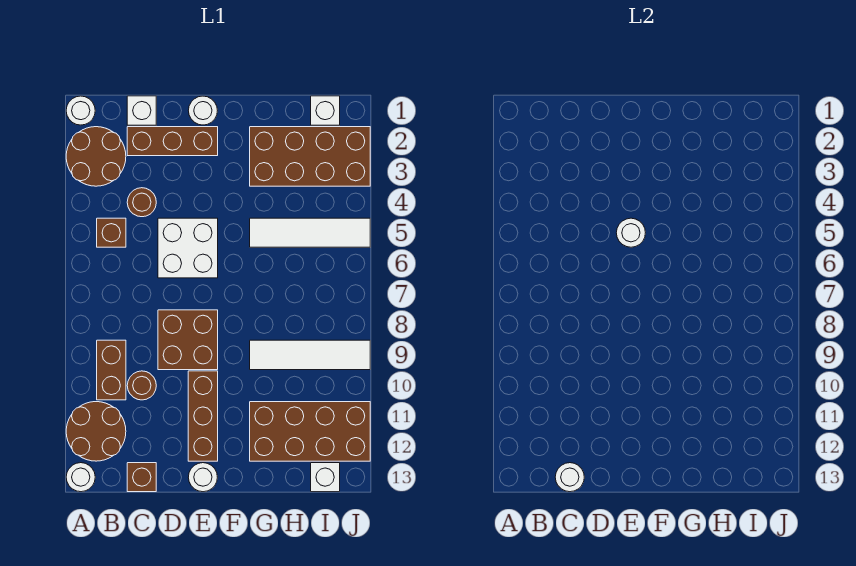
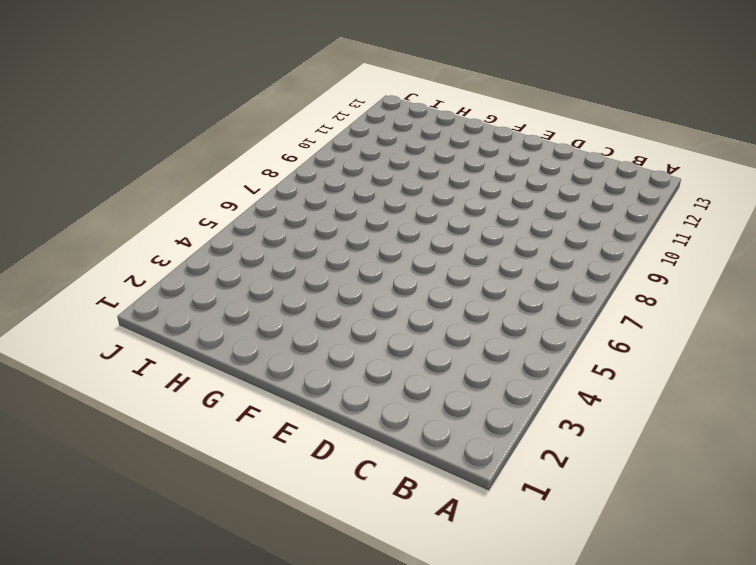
none -> white 1x1 round brick [66,96,95,125]
none -> brown 2x2 round brick [66,127,126,186]
none -> brown 2x2 round brick [66,402,126,461]

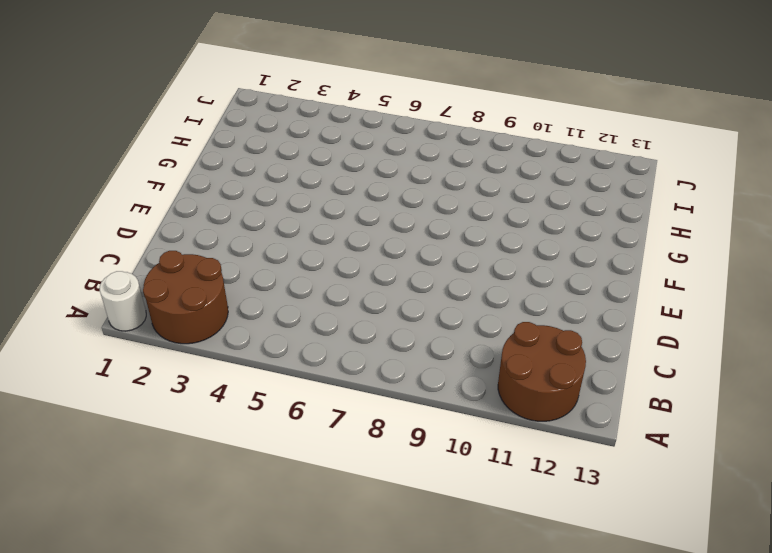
none -> white 1x1 round brick [66,463,95,492]
none -> brown 1x1 brick [97,218,126,247]
none -> brown 1x2 brick [97,340,126,400]

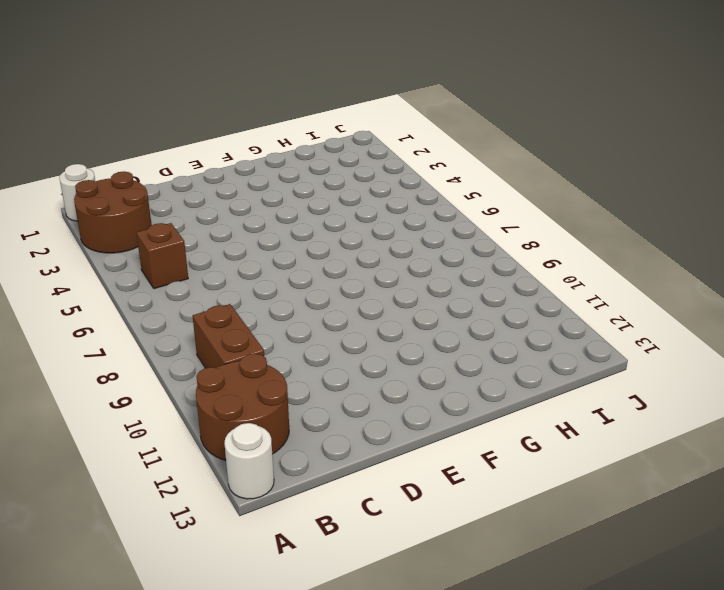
none -> white 1x1 brick [127,96,156,125]
none -> brown 1x3 brick [127,127,218,156]
none -> brown 1x1 round brick [127,188,156,217]

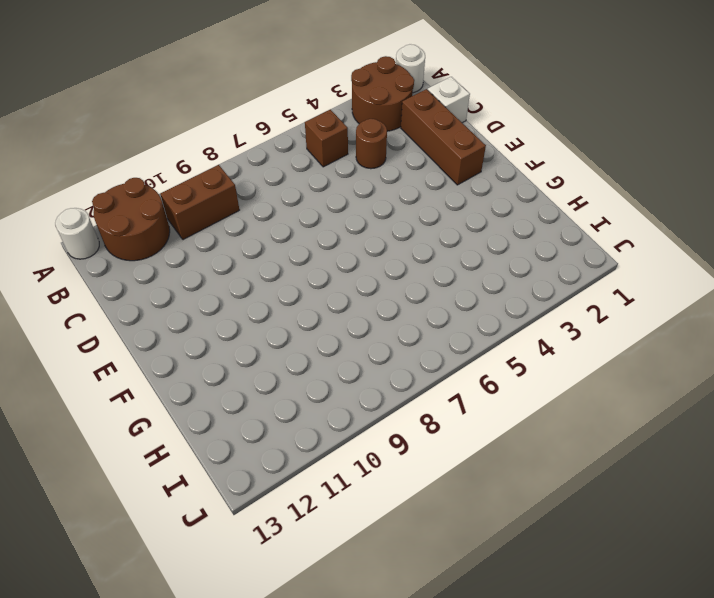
none -> brown 1x1 round brick [127,371,156,400]
none -> brown 1x1 brick [127,463,156,492]
none -> white 2x2 brick [158,218,218,278]

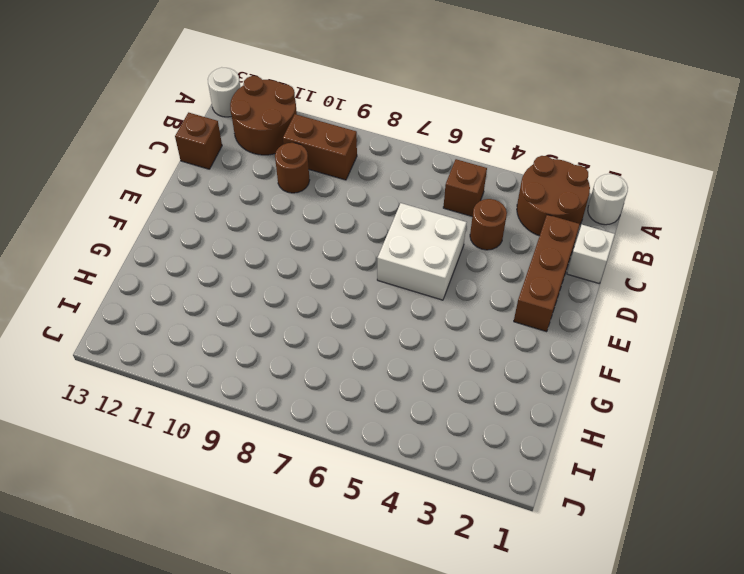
none -> brown 2x2 brick [158,310,218,370]
none -> white 1x1 round brick [188,96,217,125]
none -> brown 1x3 brick [188,371,218,461]

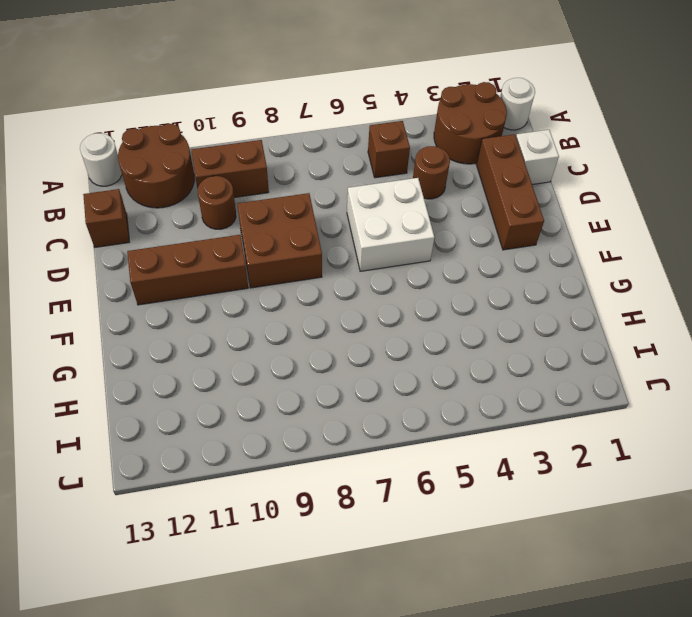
none -> white 1x1 round brick [188,96,217,125]
none -> white 1x1 round brick [188,463,217,492]
none -> brown 2x4 brick [250,127,370,186]

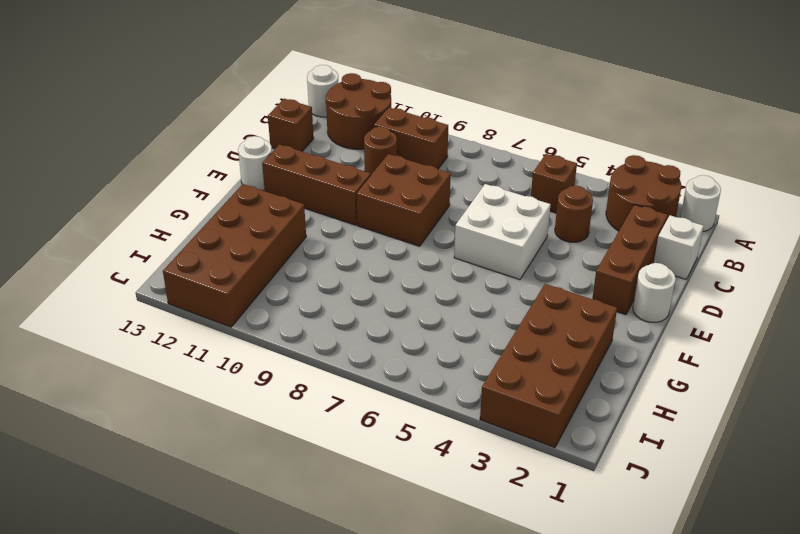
none -> white 1x4 tile [250,218,370,247]
none -> white 1x4 tile [250,340,370,370]
none -> white 1x1 brick [311,96,340,125]

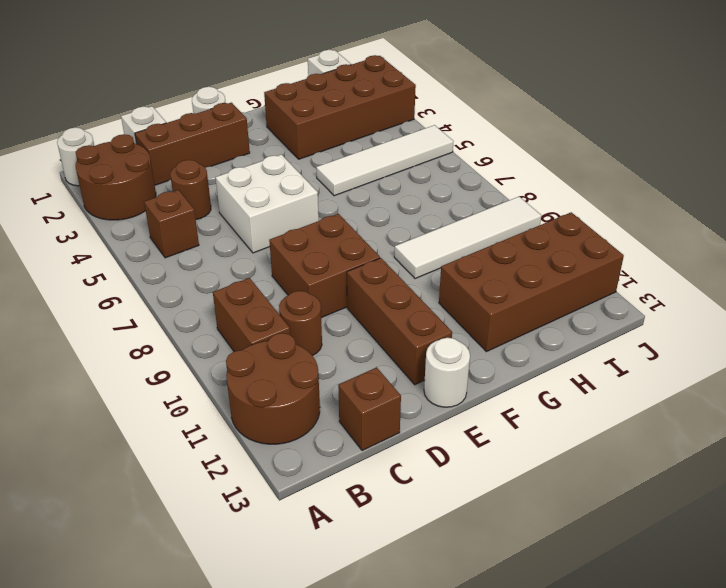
none -> white 1x1 round brick [66,463,95,492]
none -> white 1x1 brick [311,463,340,492]
none -> white 1x1 round brick [555,463,584,492]

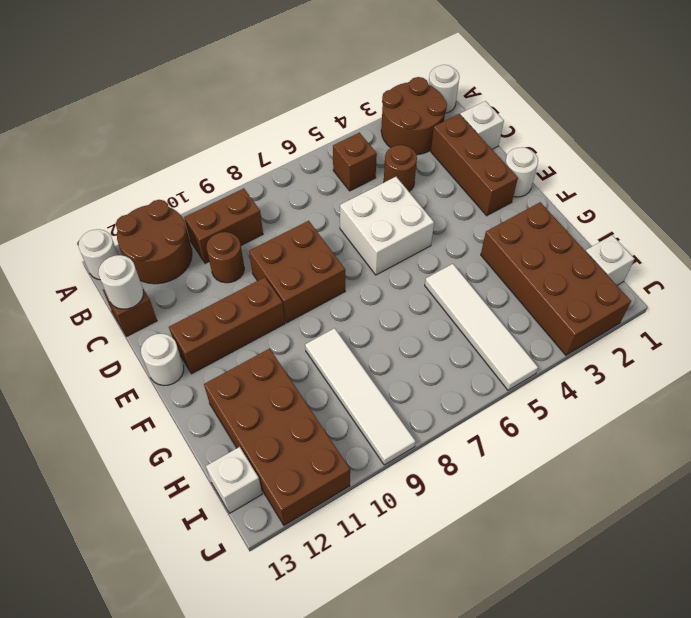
none -> white 1x1 round brick [616,218,645,247]

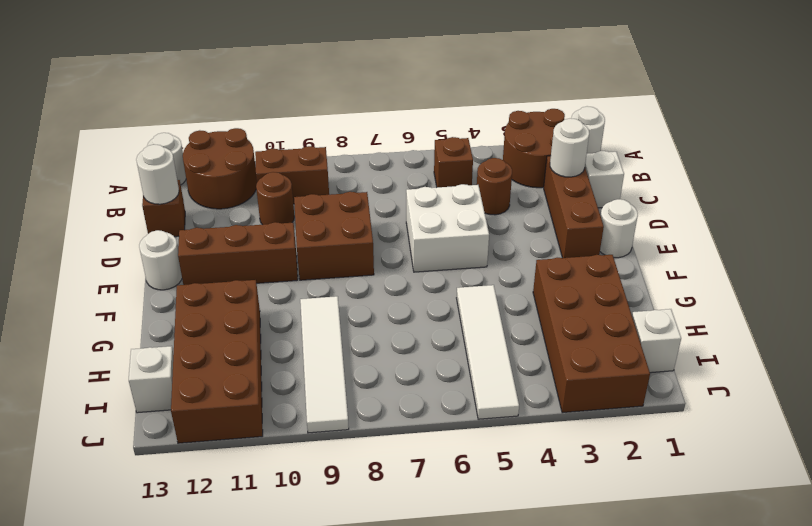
white 1x1 round brick [550,118,589,177] -> white 1x1 round brick moved to [616,218,645,247]

